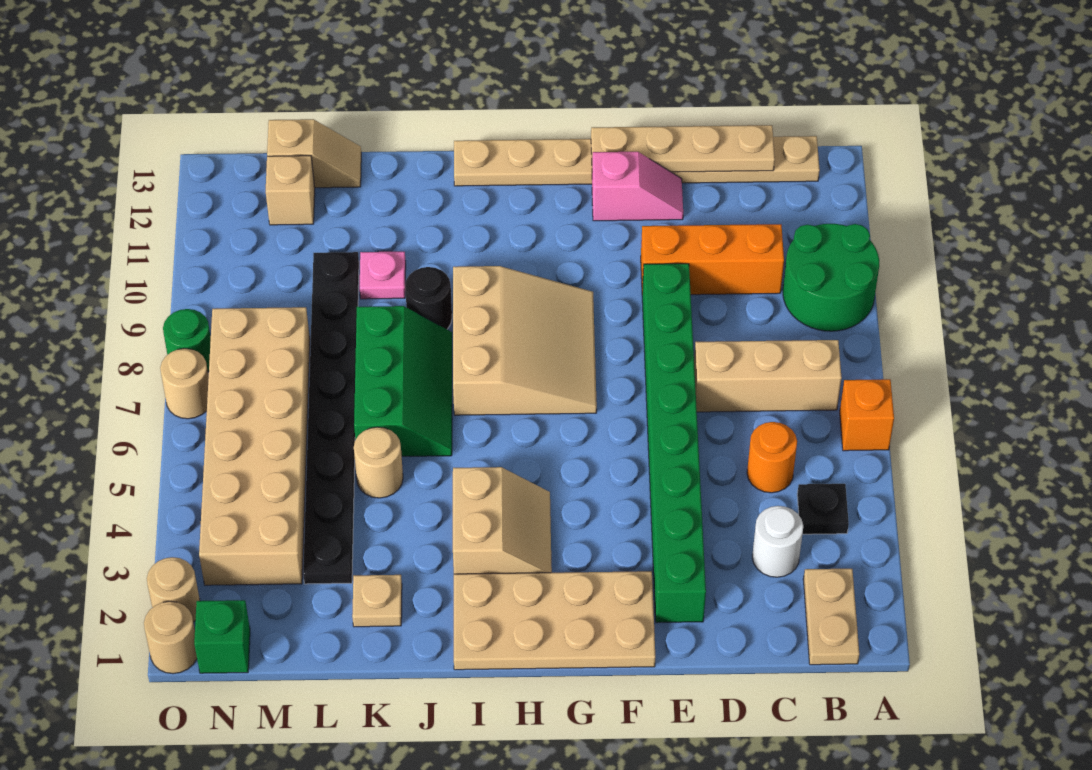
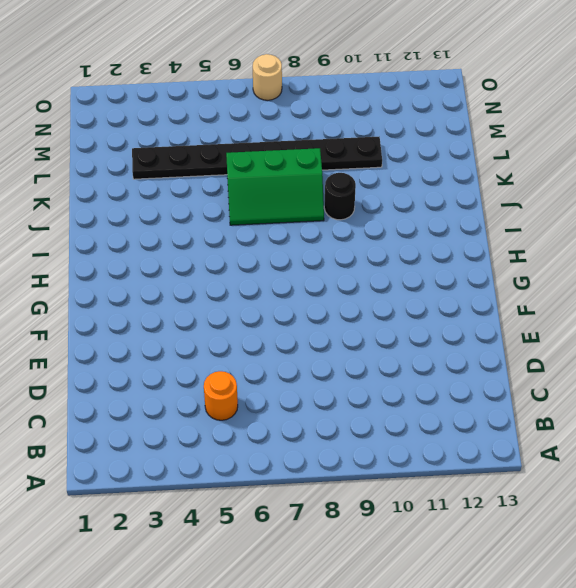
none -> orange 1x1 brick [840,379,894,451]
none -> green 2x2 round brick [783,224,879,331]
none -> tan 1x2 plate [803,569,859,665]

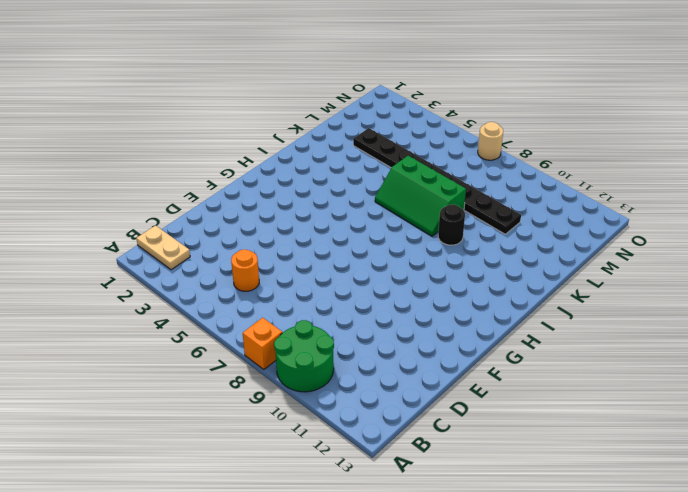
orange 1x1 brick [243,318,282,370] -> orange 1x1 brick moved to [840,379,894,451]
none -> black 1x1 plate [797,484,849,534]
none -> tan 1x3 brick [694,340,842,412]
none -> tan 1x8 plate [454,136,820,186]

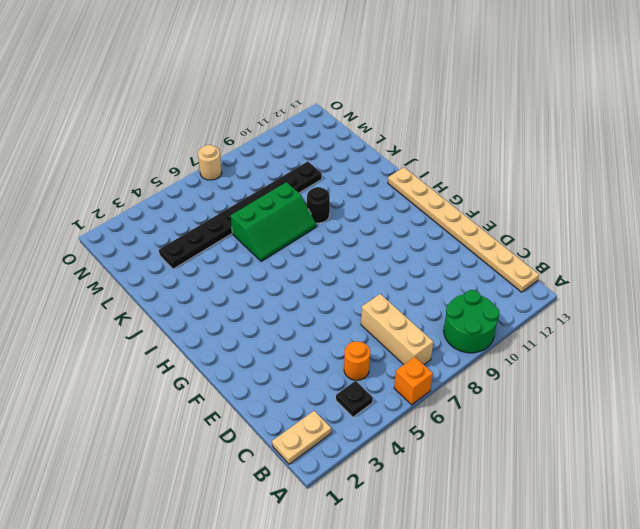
none -> white 1x1 round brick [752,506,803,577]
none -> orange 1x3 brick [641,224,784,295]
none -> green 1x8 brick [642,264,706,623]

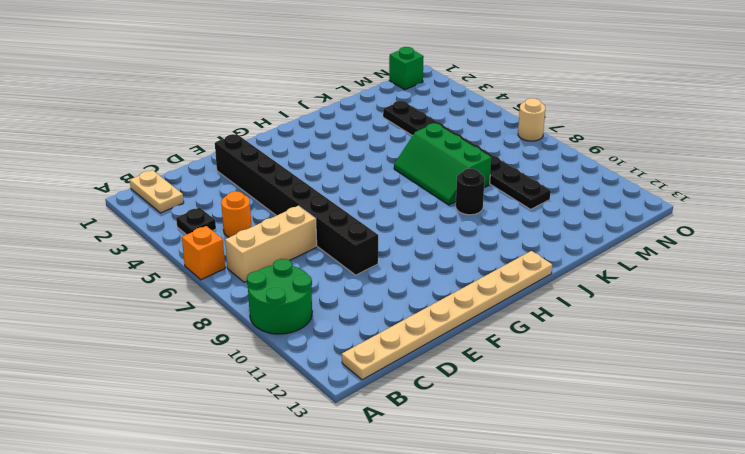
black 1x8 brick [215,134,378,275] -> green 1x8 brick [642,264,706,623]
none -> white 1x1 round brick [752,506,803,577]
none -> orange 1x3 brick [641,224,784,295]
none -> pink 1x2 slope [592,152,683,221]

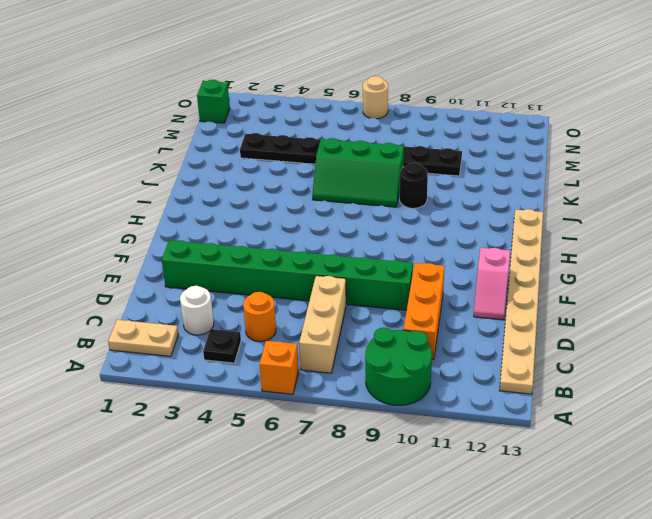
none -> tan 2x4 plate [454,571,655,670]
none -> tan 3x3 slope [453,266,597,415]
none -> tan 2x2 slope [453,467,552,574]

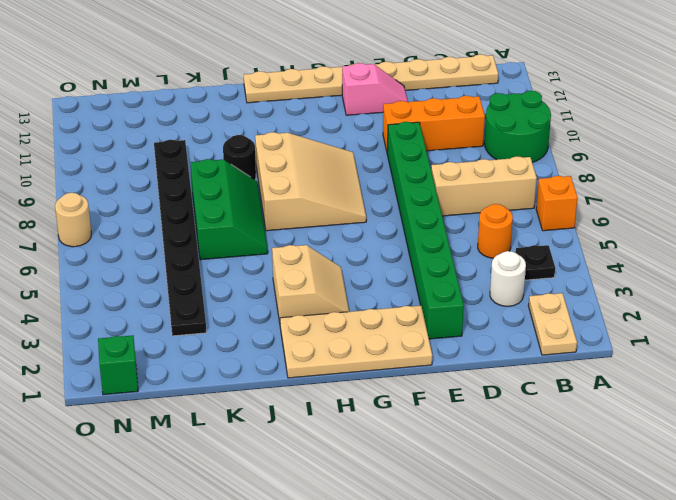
none -> tan 1x1 plate [352,575,402,627]
none -> tan 1x1 round brick [354,427,403,498]
none -> pink 1x1 plate [360,252,406,299]

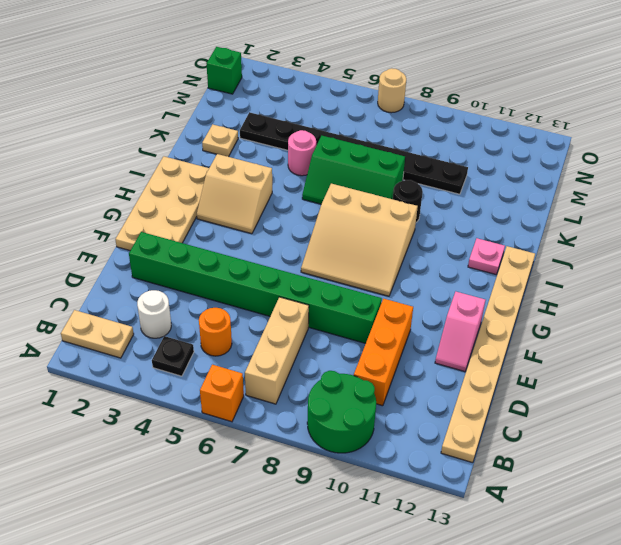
pink 1x1 plate [468,238,505,274] -> pink 1x1 plate moved to [360,252,406,299]
pink 1x1 round brick [288,130,316,176] -> tan 1x1 round brick [354,427,403,498]
none -> tan 1x2 slope [267,119,361,188]
none -> tan 2x6 brick [199,307,310,585]
none -> tan 1x1 brick [266,156,315,225]

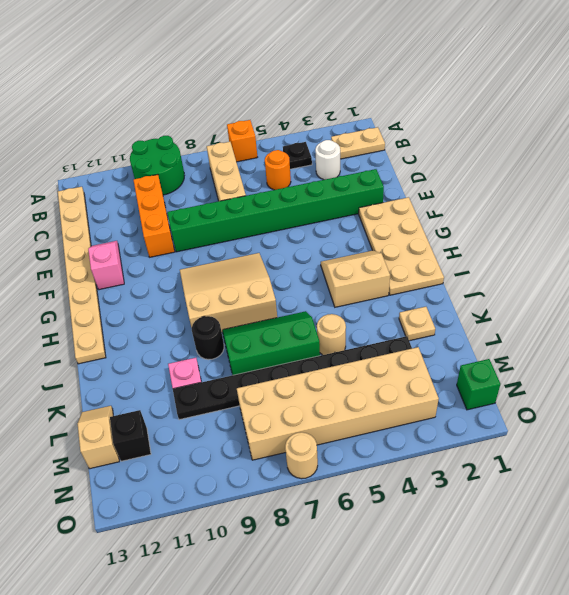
black 1x1 brick [110,410,151,461] -> tan 1x1 brick [266,156,315,225]
none -> tan 1x1 round brick [144,601,197,674]
none -> tan 1x1 round brick [147,557,200,622]
none -> green 1x1 round brick [163,309,211,371]

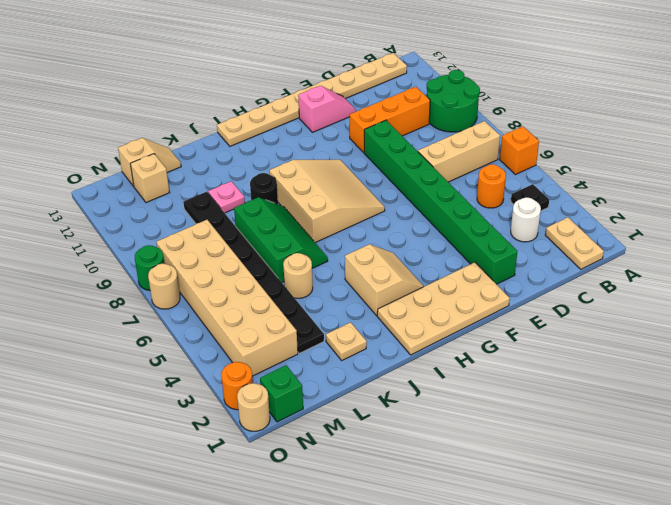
orange 1x1 round brick [221,362,253,410] -> tan 1x1 round brick [147,557,200,622]
none -> tan 1x4 plate [591,125,775,172]

